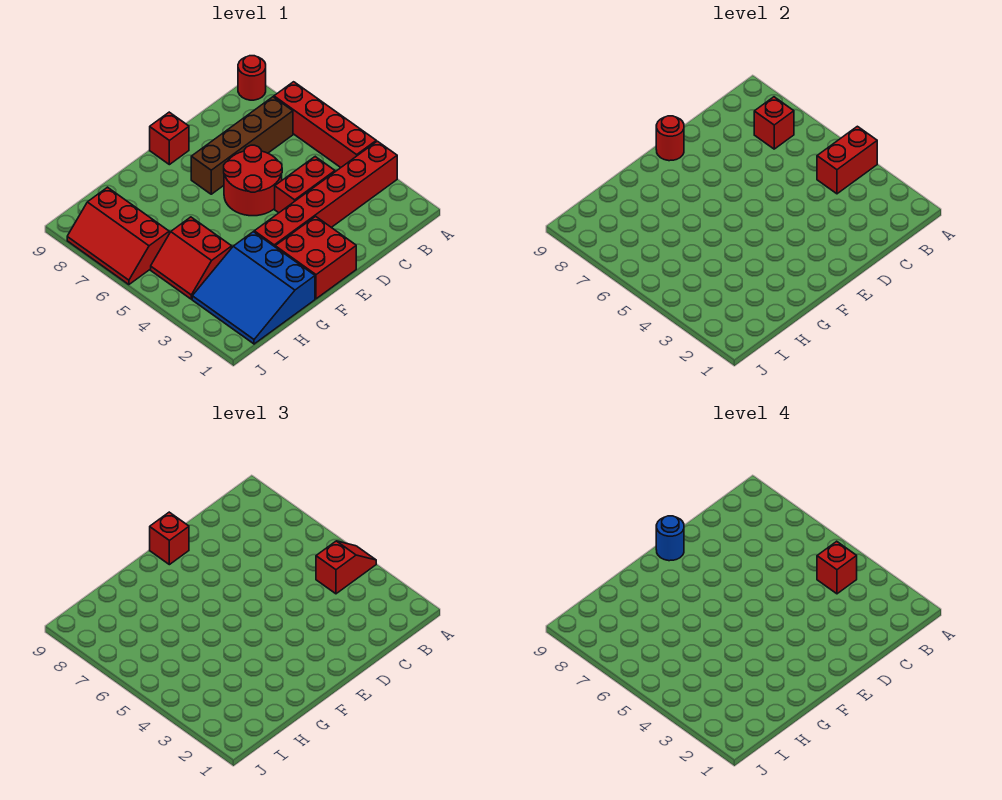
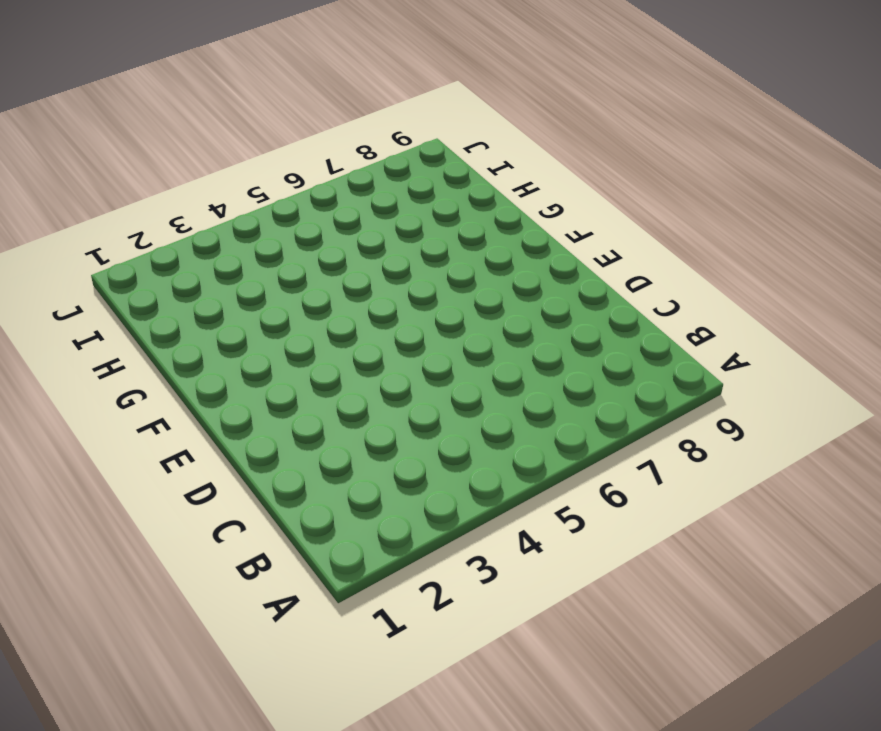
none -> red 1x6 brick [254,141,397,247]
none -> red 1x4 brick [274,82,376,167]
none -> red 1x1 round brick [238,56,266,100]

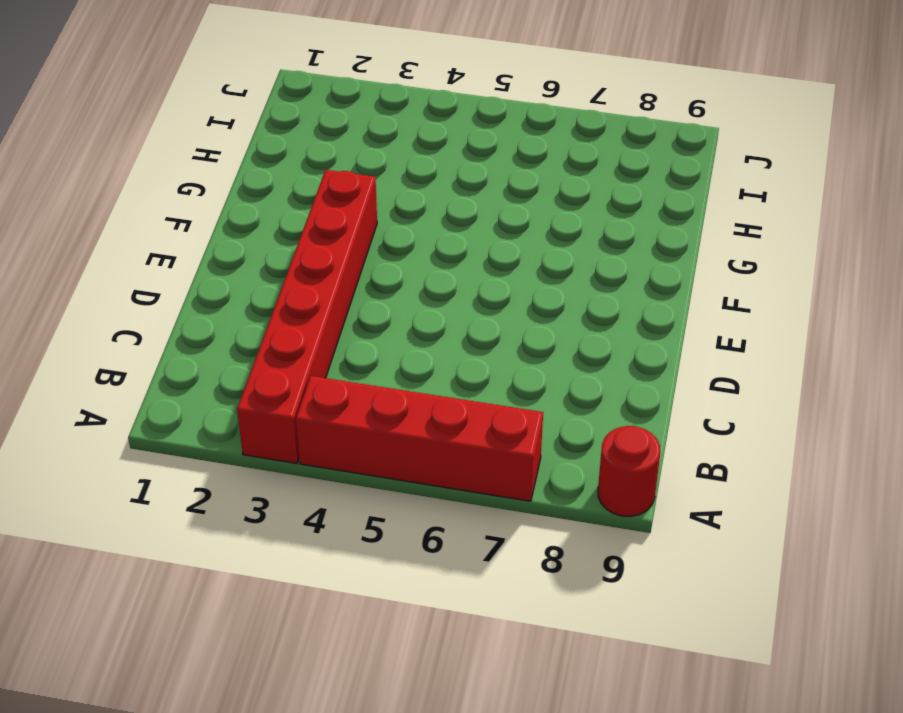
none -> brown 1x4 brick [191,97,293,194]
none -> red 1x2 brick [275,157,335,213]
none -> red 2x2 round brick [224,145,282,216]

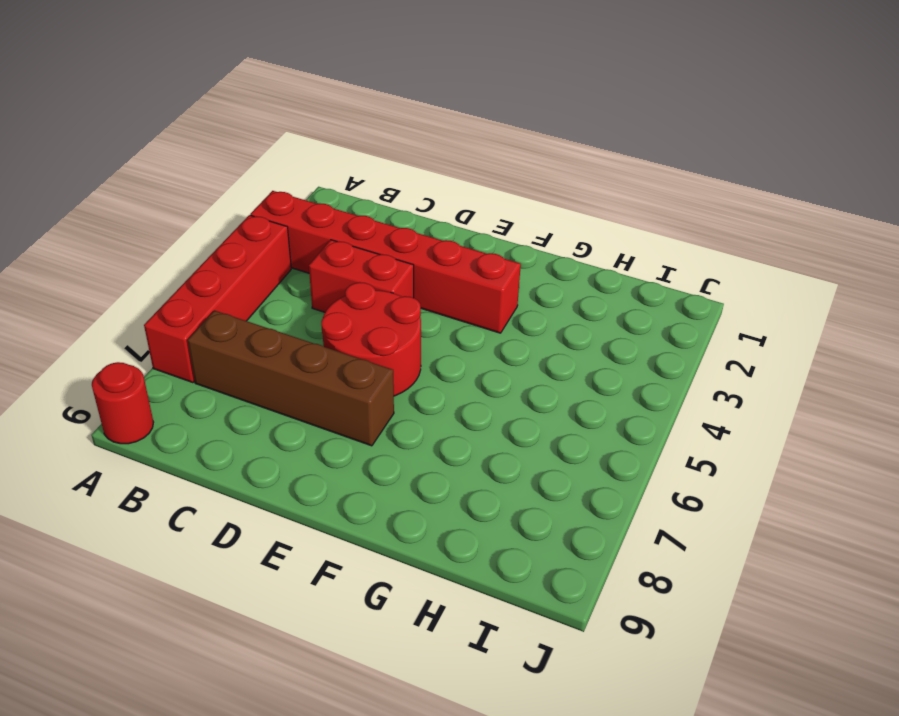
none -> red 2x2 brick [275,216,356,299]
none -> red 1x1 brick [150,112,189,165]
none -> blue 3x3 slope [192,232,315,344]

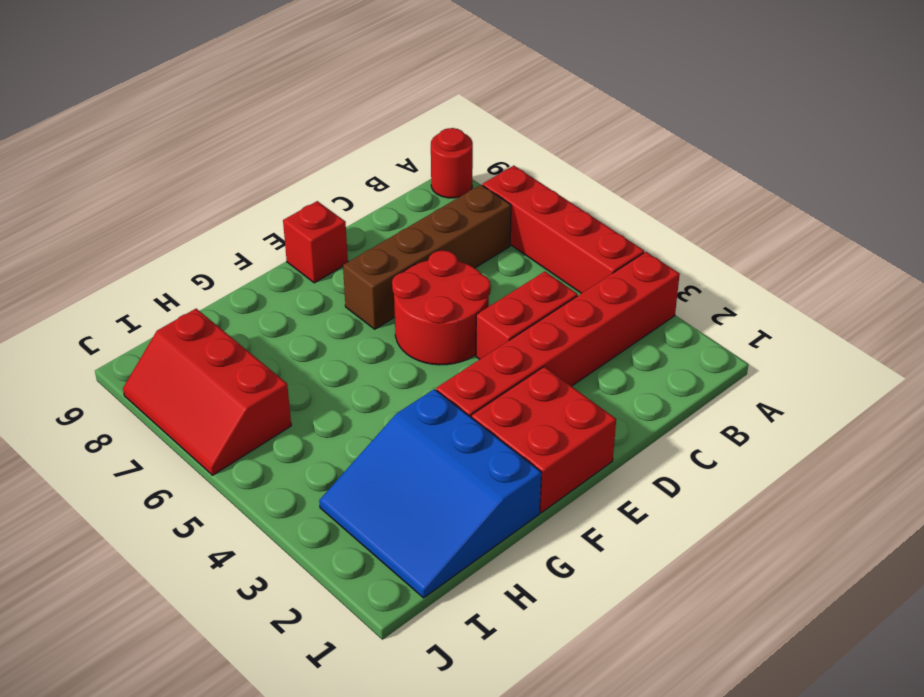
none -> red 2x2 slope [151,217,232,299]
none -> red 1x2 brick [817,126,877,194]
none -> red 1x1 brick [754,97,794,149]

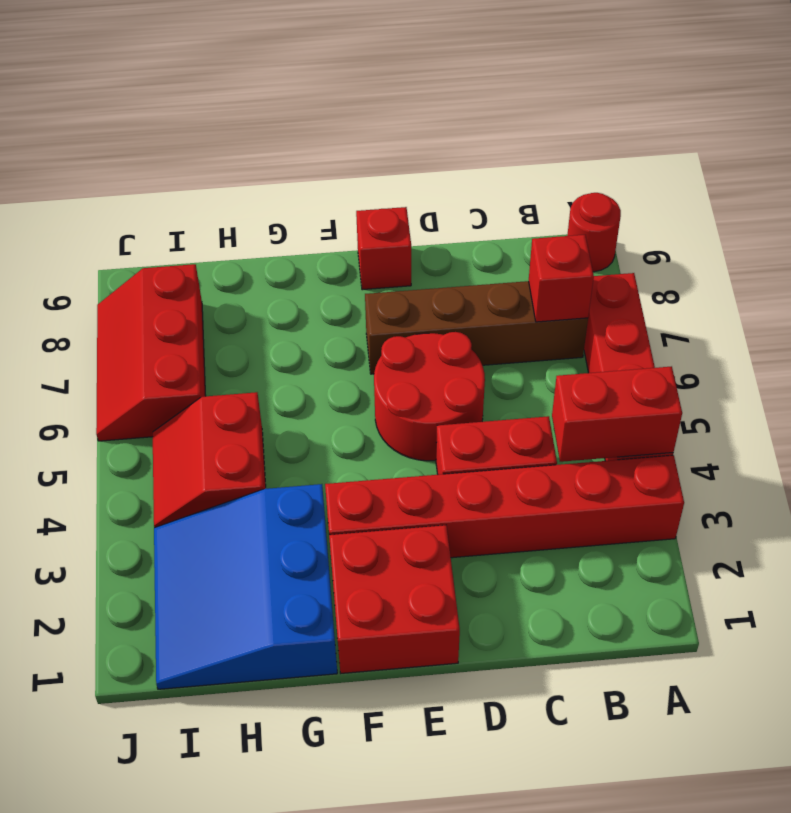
none -> red 1x1 round brick [656,116,684,161]
none -> red 1x2 slope [316,541,376,594]
none -> red 1x1 brick [150,512,189,565]

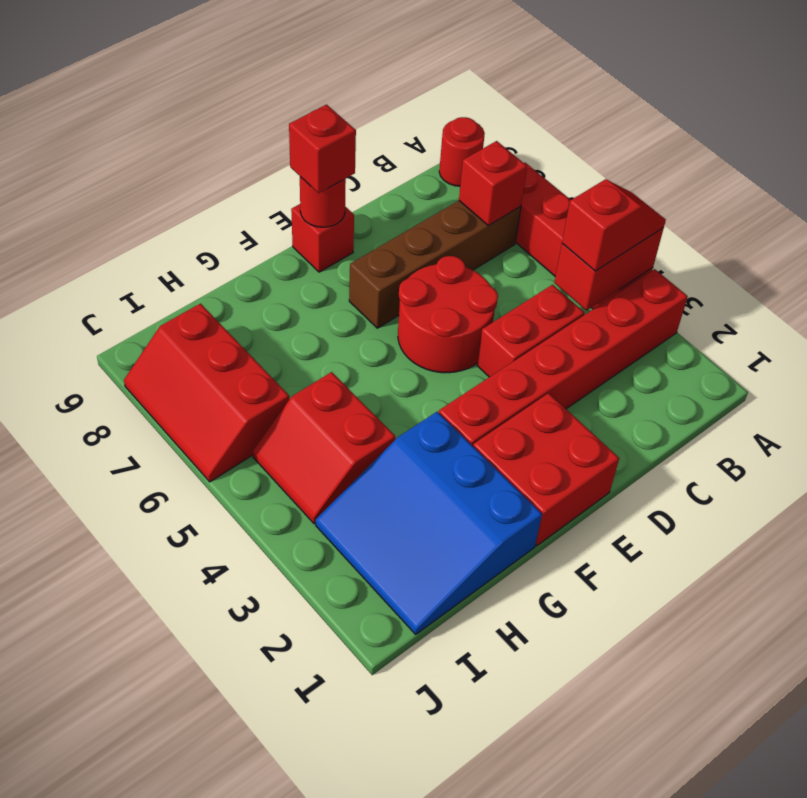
none -> red 1x1 brick [817,541,857,594]
none -> blue 1x1 round brick [656,516,684,561]

